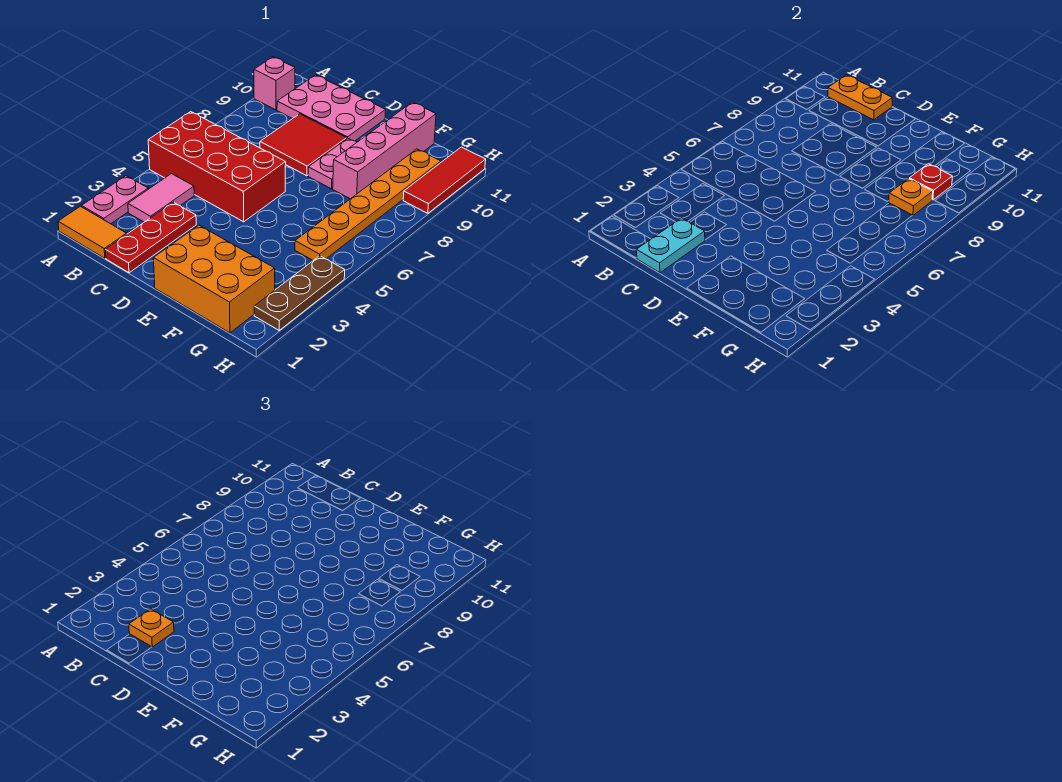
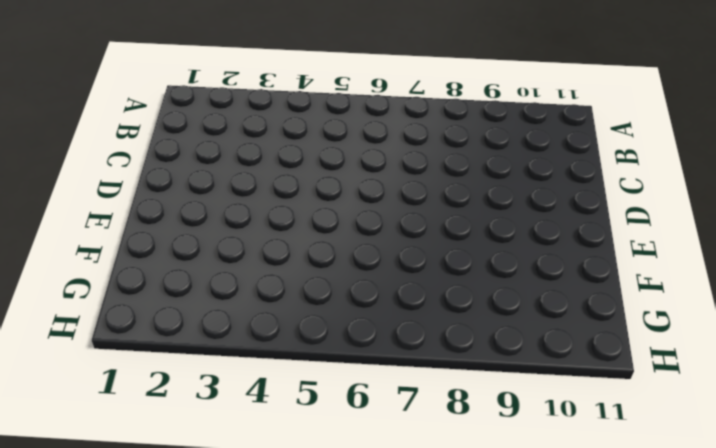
none -> orange 1x2 tile [58,206,127,258]
none -> pink 1x2 plate [82,176,148,224]
none -> red 2x4 brick [148,112,286,222]

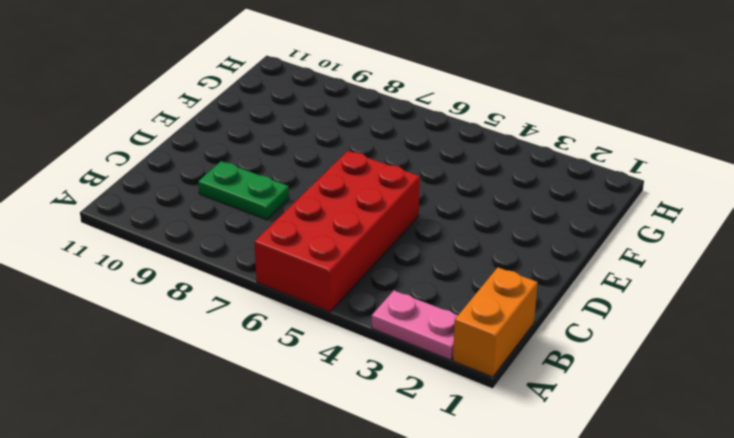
orange 1x2 brick [453,267,538,377] -> orange 1x2 tile [58,206,127,258]
green 1x2 plate [198,161,289,220] -> red 2x2 tile [260,114,347,176]
none -> pink 1x1 brick [254,57,295,110]
none -> pink 1x2 tile [128,174,194,222]
none -> pink 2x3 plate [277,75,386,141]

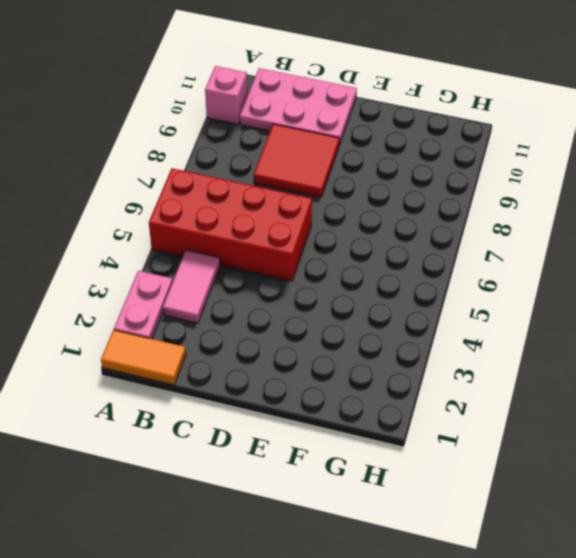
none -> red 1x3 plate [105,202,196,273]
none -> orange 2x3 brick [153,225,275,333]
none -> pink 1x2 plate [308,138,357,189]

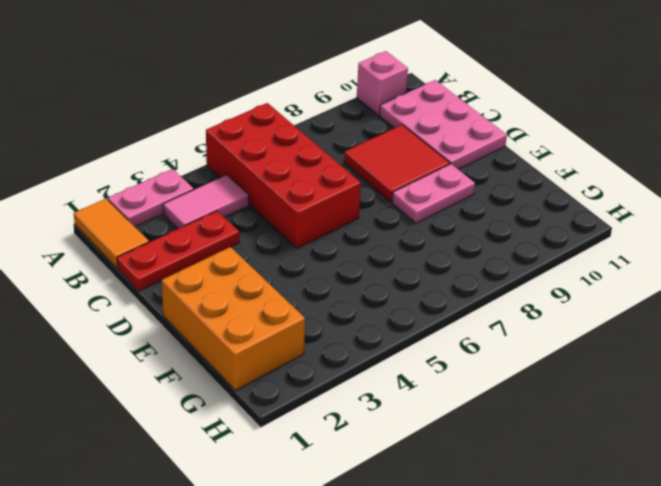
none -> pink 1x4 brick [333,102,436,199]
none -> orange 1x6 plate [295,149,441,260]
none -> brown 1x3 plate [254,256,345,330]

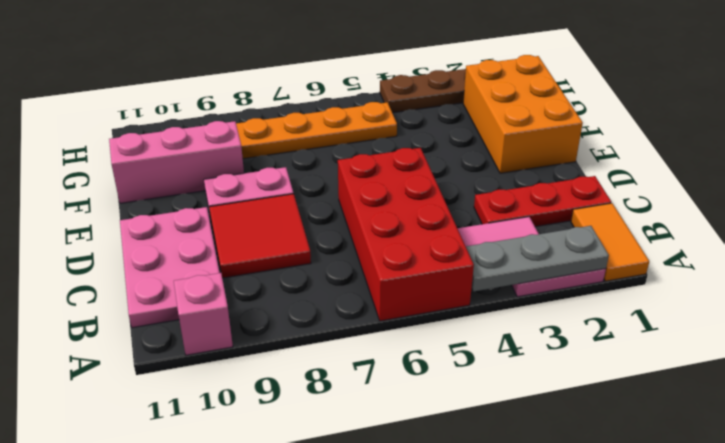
grey 1x3 plate [466,226,609,291] -> none
pink 1x3 brick [109,121,244,203] -> pink 1x4 brick [333,102,436,199]
none -> red 1x3 tile [403,147,486,213]
none -> orange 1x2 plate [828,75,892,120]
none -> cyan 1x2 plate [636,218,705,273]

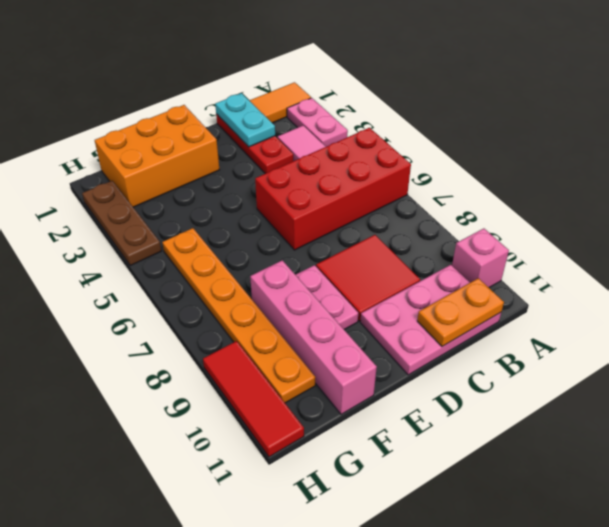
none -> orange 1x1 plate [889,179,933,216]
none -> red 1x1 plate [909,164,952,200]
none -> orange 1x1 plate [129,609,174,647]

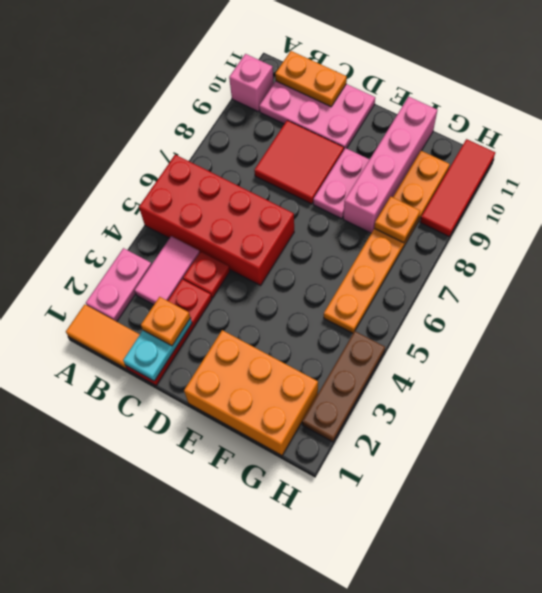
red 1x1 plate [183,251,230,298] -> red 1x1 plate moved to [909,164,952,200]

